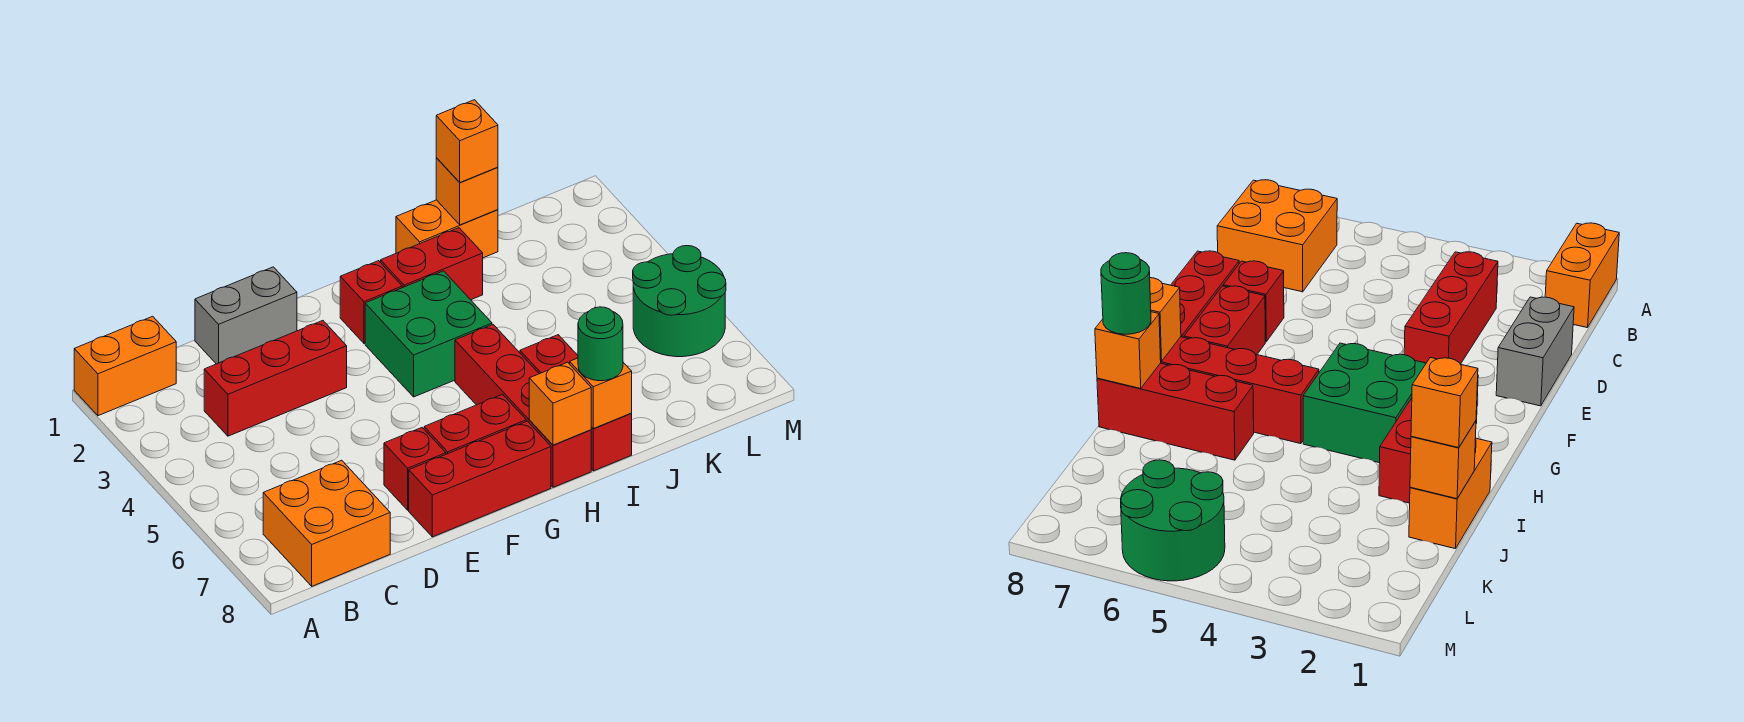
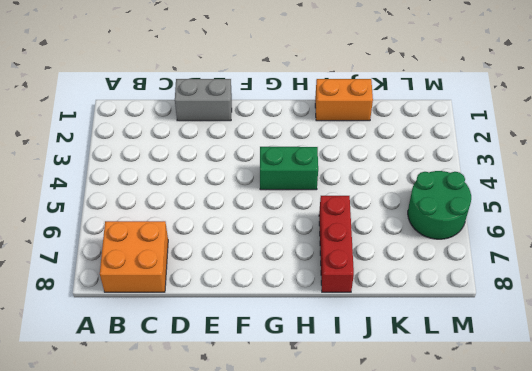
green 1x2 brick [260,147,318,190] -> green 2x2 brick [365,271,492,397]
none -> orange 1x2 brick [74,316,176,416]
none -> red 1x3 brick [204,321,347,436]
none -> red 1x1 brick [384,428,446,510]

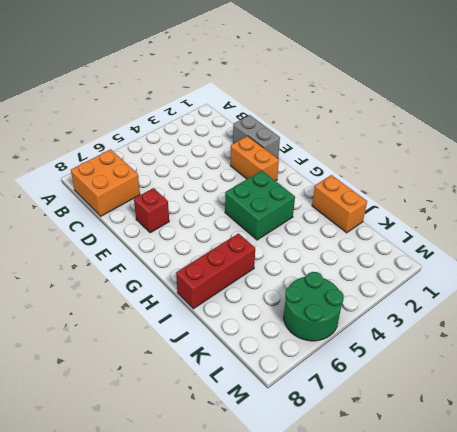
orange 1x2 brick [230,136,279,181] -> orange 1x2 brick moved to [74,316,176,416]
none -> red 1x3 brick [204,321,347,436]
none -> red 1x3 brick [409,421,551,537]
none -> red 1x2 brick [424,394,526,454]

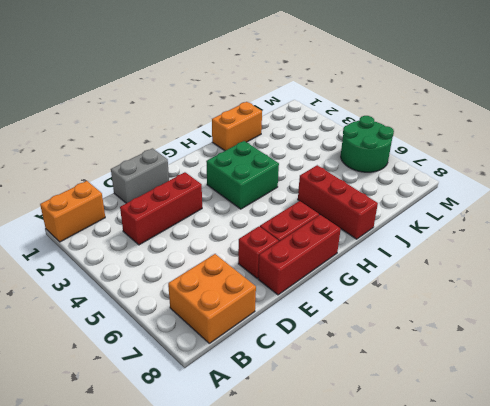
none -> red 1x1 brick [340,261,402,343]
none -> red 1x2 brick [381,228,483,300]
none -> red 1x4 brick [455,325,591,487]

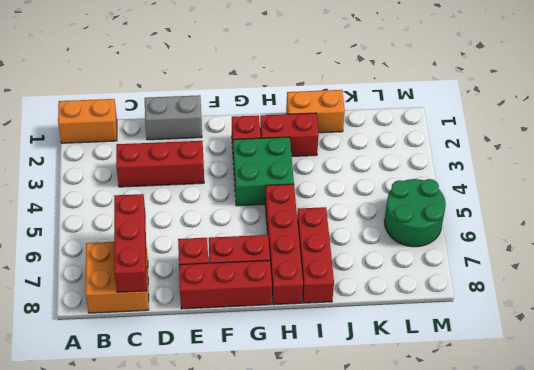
red 1x3 brick [114,194,147,292] -> none
none -> orange 1x1 brick [529,362,591,445]
none -> orange 1x1 brick [570,358,632,429]
none -> orange 1x1 brick [436,158,498,225]

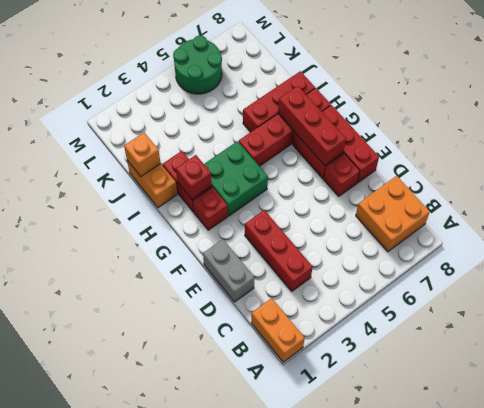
red 1x3 brick [278,86,346,165] -> none
red 1x1 brick [176,155,212,199] -> none
none -> orange 1x1 brick [529,362,591,445]
none -> orange 1x1 brick [570,358,632,429]
none -> green 1x1 round brick [578,307,623,381]

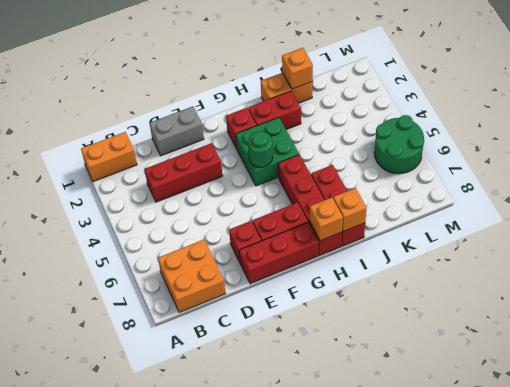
green 1x1 round brick [248,131,273,167] -> green 1x1 round brick moved to [578,307,623,381]
none -> orange 1x1 brick [436,100,498,182]

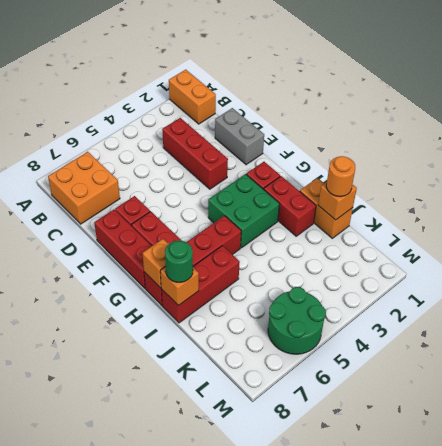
orange 1x1 round brick [326,156,355,197] -> orange 1x1 brick [436,100,498,182]

